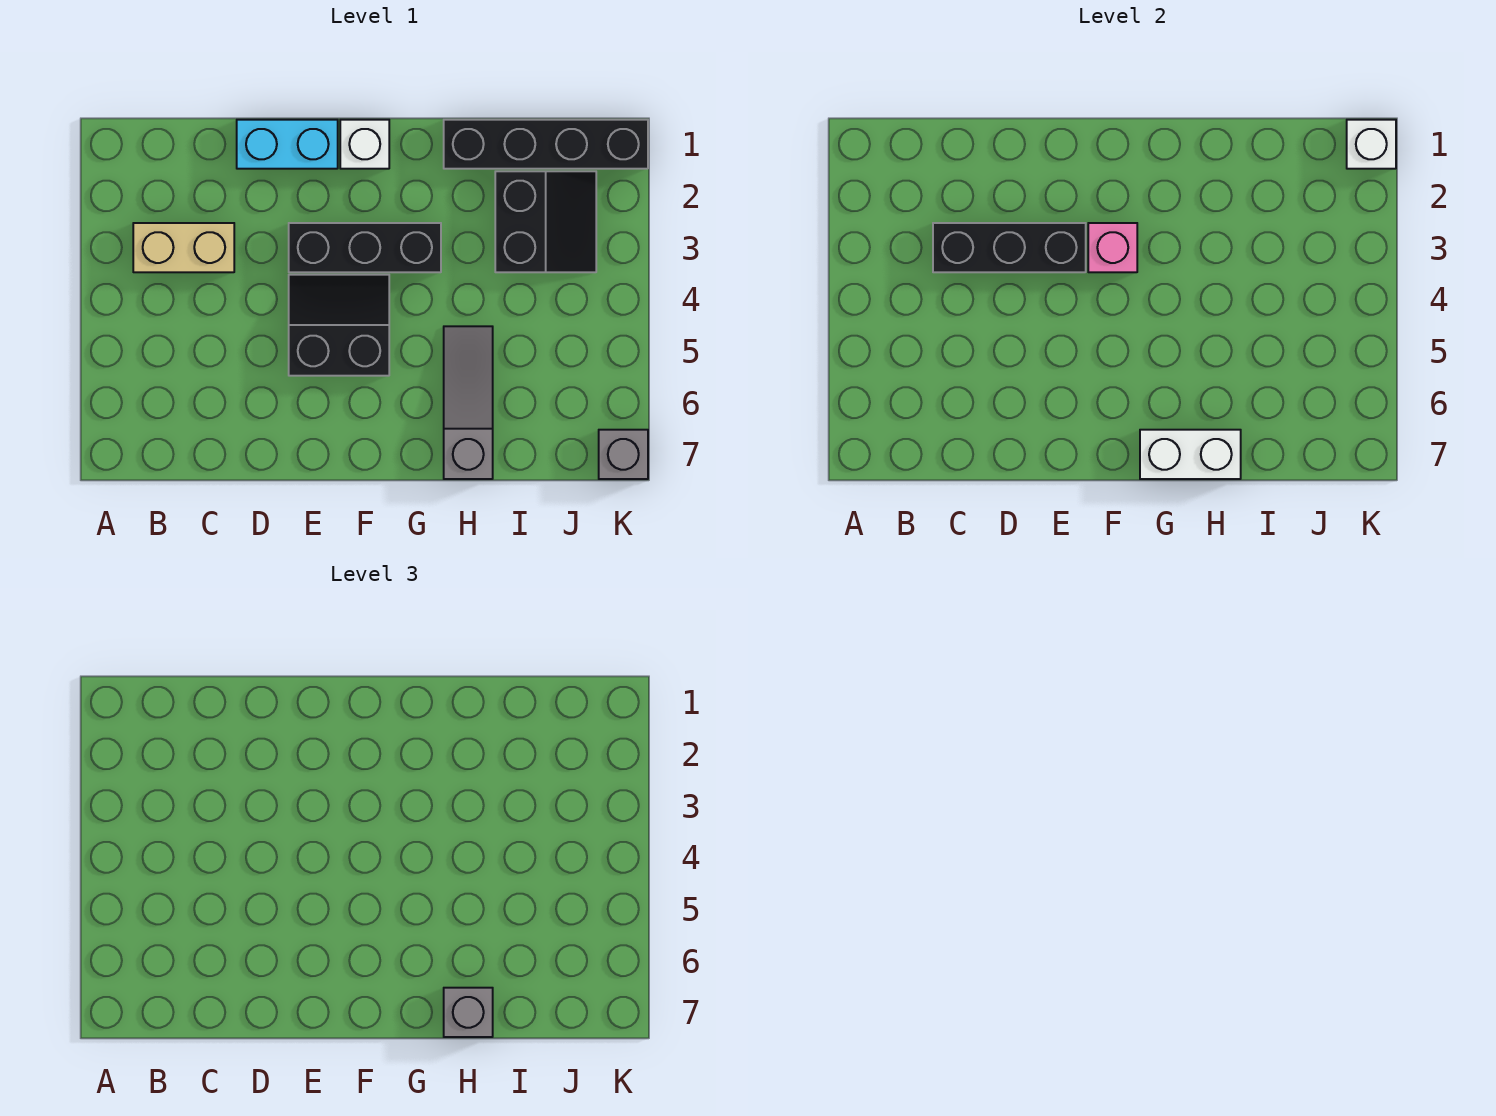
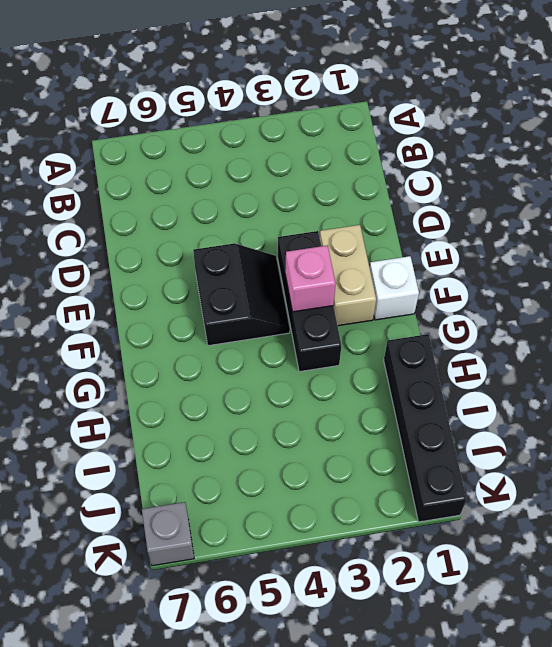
tan 1x2 brick [320,225,376,326] -> tan 1x2 brick moved to [133,223,234,272]
none -> cyan 1x2 brick [237,120,338,169]
none -> grey 1x3 slope [444,326,493,479]
none -> black 2x2 slope [495,171,596,272]

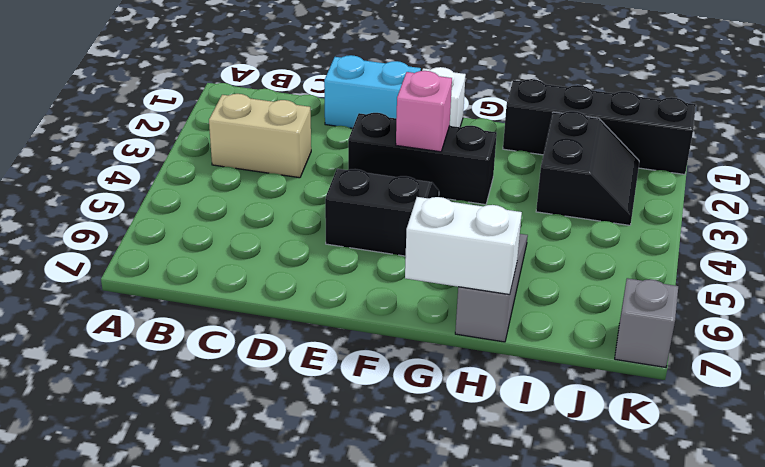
none -> black 1x3 brick [933,223,1086,272]
none -> white 1x1 brick [1347,120,1396,169]
none -> grey 1x1 brick [444,988,493,1037]

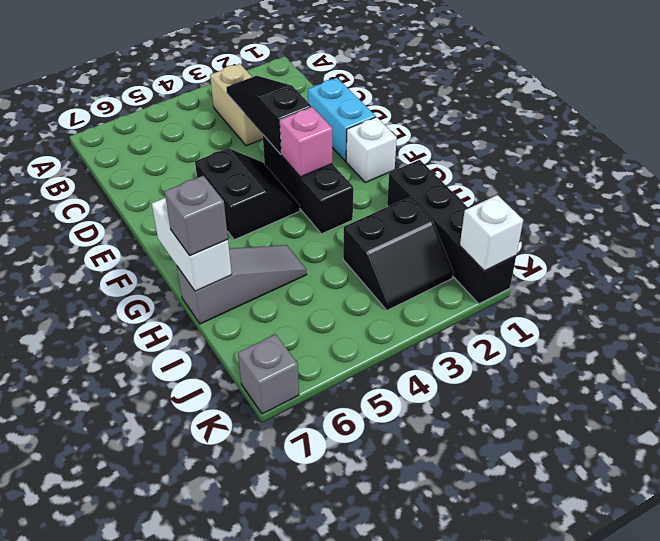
black 1x3 slope [226,76,312,154] -> black 1x3 brick [933,223,1086,272]

